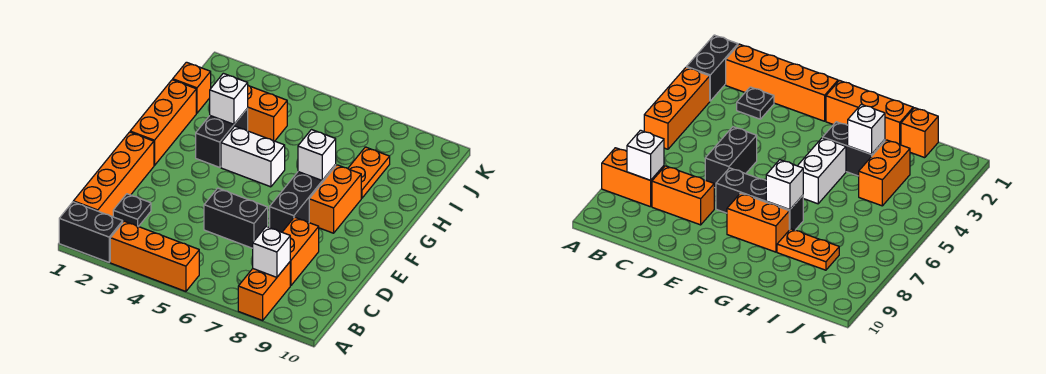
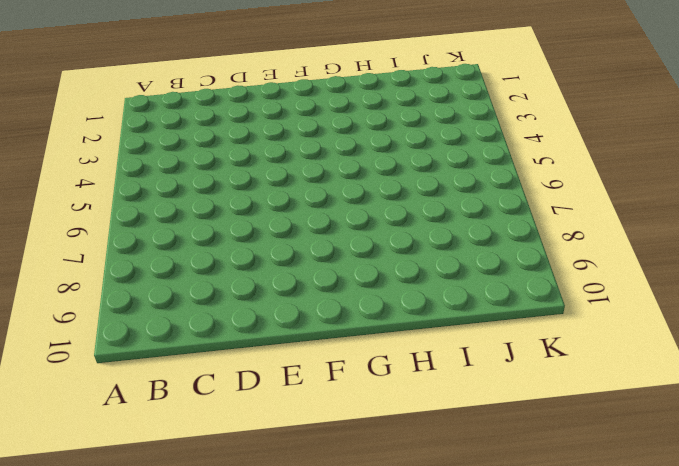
none -> black 1x2 brick [59,202,123,262]
none -> orange 1x3 brick [110,221,199,291]
none -> orange 1x2 brick [238,262,290,320]

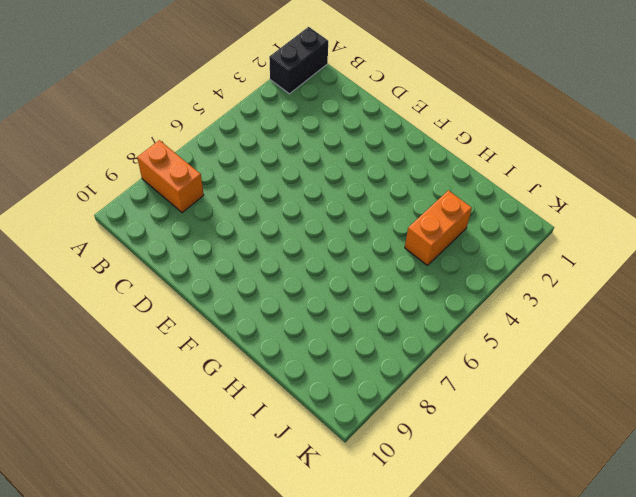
none -> orange 1x3 brick [110,221,199,291]
none -> orange 1x4 brick [73,132,154,217]
none -> black 1x1 plate [113,194,151,227]

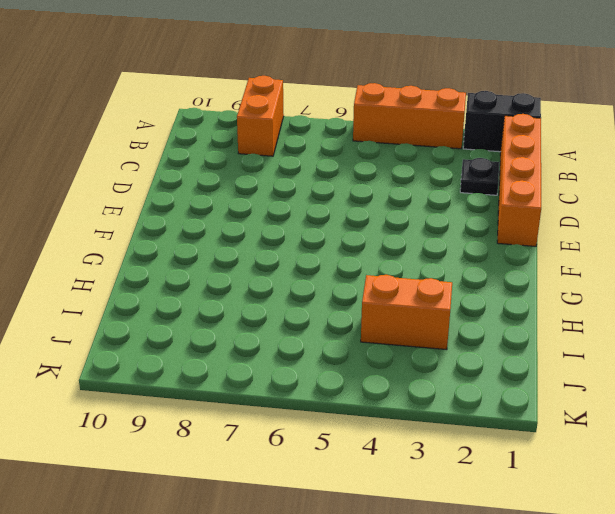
none -> orange 1x2 brick [282,217,319,286]
none -> black 1x2 brick [204,188,268,248]
none -> black 1x3 brick [270,165,336,232]

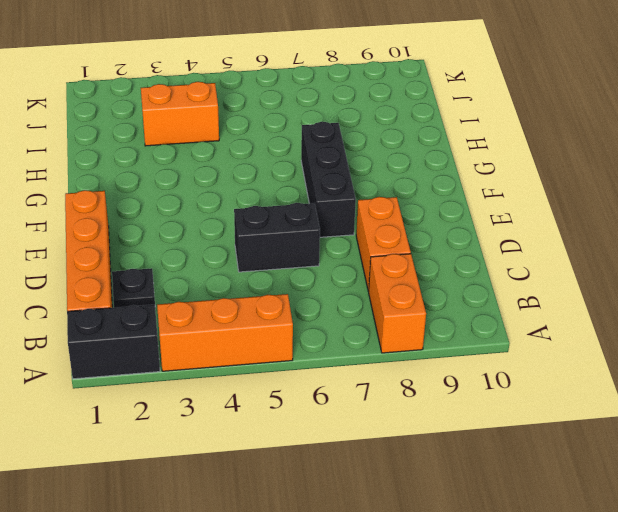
none -> orange 1x3 brick [130,80,196,166]
none -> orange 1x2 brick [309,165,361,233]
none -> black 1x2 brick [196,108,248,167]

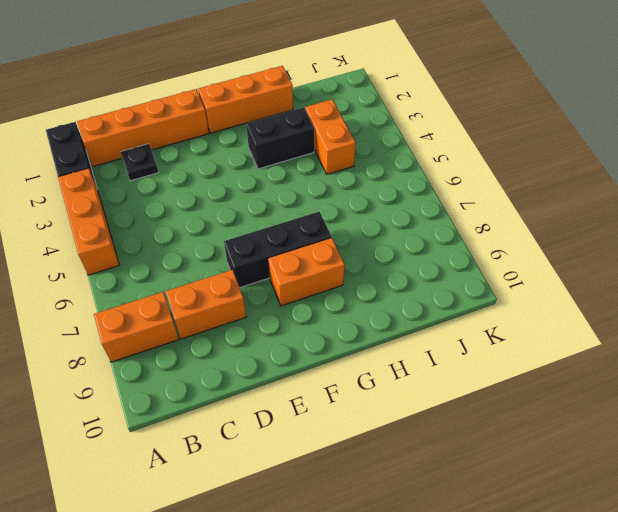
none -> black 1x2 brick [204,188,268,248]
none -> white 1x2 brick [221,126,285,187]
none -> orange 1x2 plate [348,147,390,198]

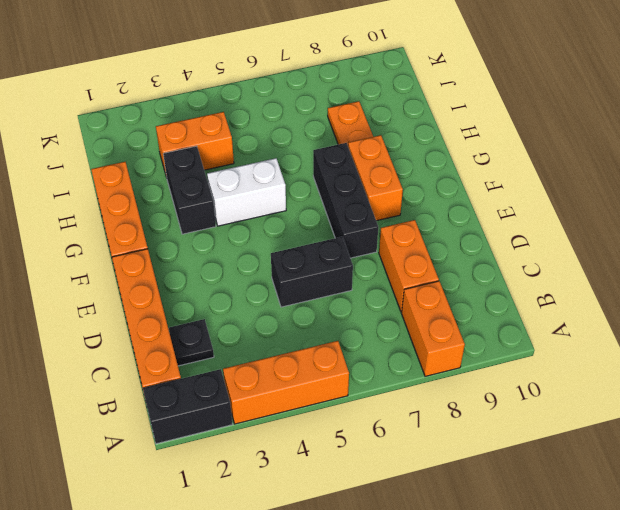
none -> orange 1x1 brick [173,62,211,113]
none -> white 1x1 brick [253,227,290,277]
none -> white 1x1 brick [298,130,336,180]

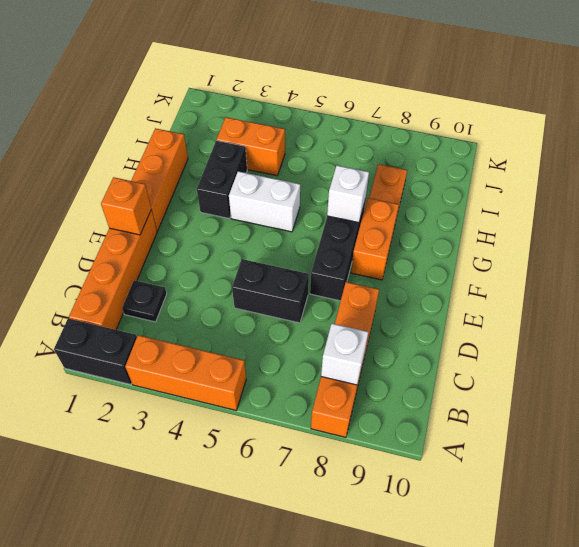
orange 1x1 brick [101,177,151,235] -> orange 1x1 brick moved to [173,62,211,113]
none -> white 1x1 brick [210,73,248,124]

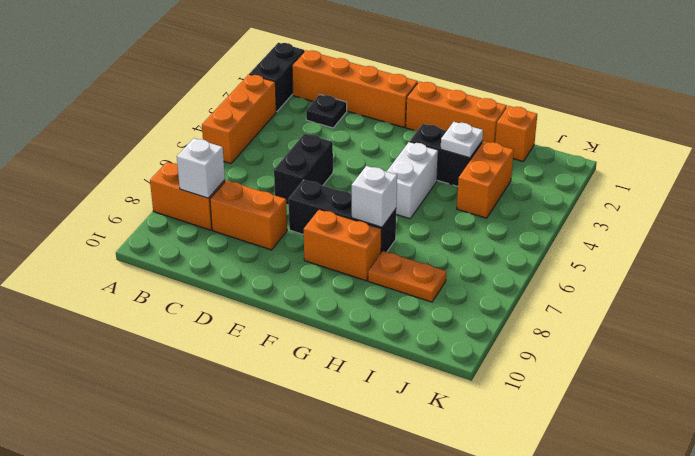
white 1x1 plate [441,122,483,158] -> white 1x1 brick [210,73,248,124]

